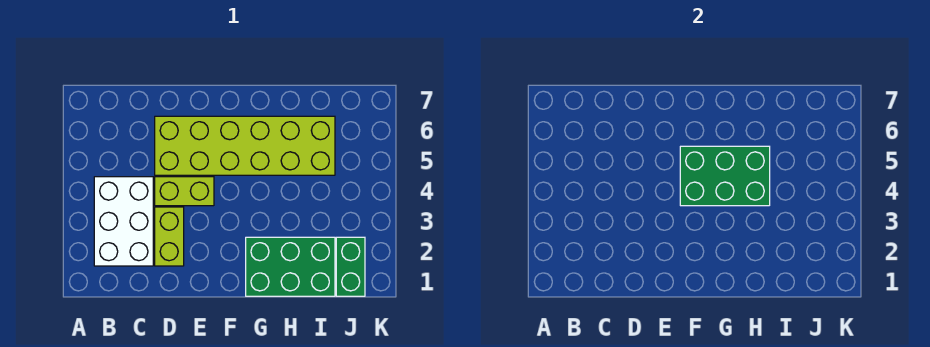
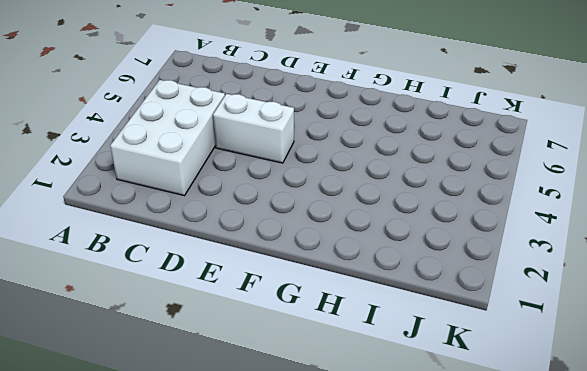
white 1x2 brick [213,94,294,163] -> lime 1x2 brick [155,177,214,206]
none -> lime 1x2 brick [155,207,184,266]
none -> lime 2x6 brick [155,116,335,175]

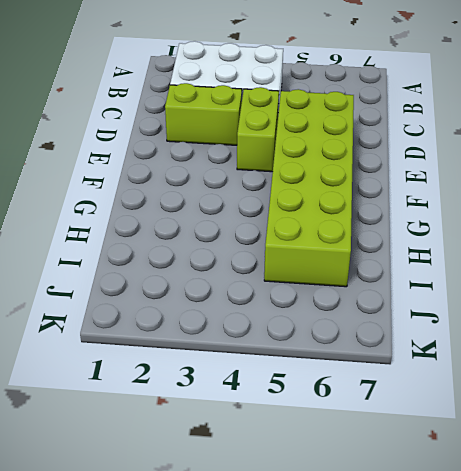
none -> green 2x3 brick [246,237,335,296]
none -> green 1x2 brick [336,237,365,296]

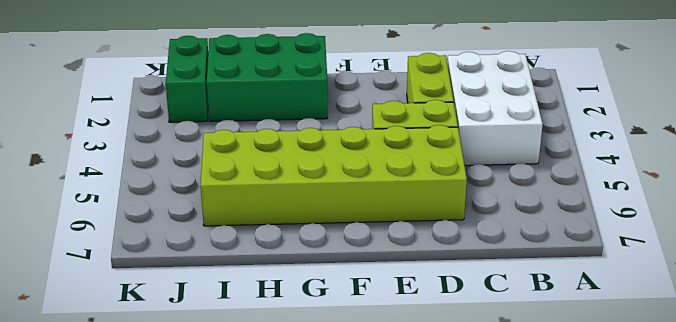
none -> green 2x3 brick [680,146,770,206]

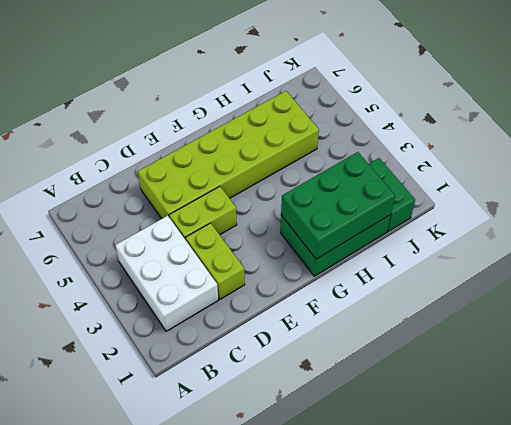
green 2x3 brick [281,152,395,259] -> green 2x3 brick moved to [680,146,770,206]

